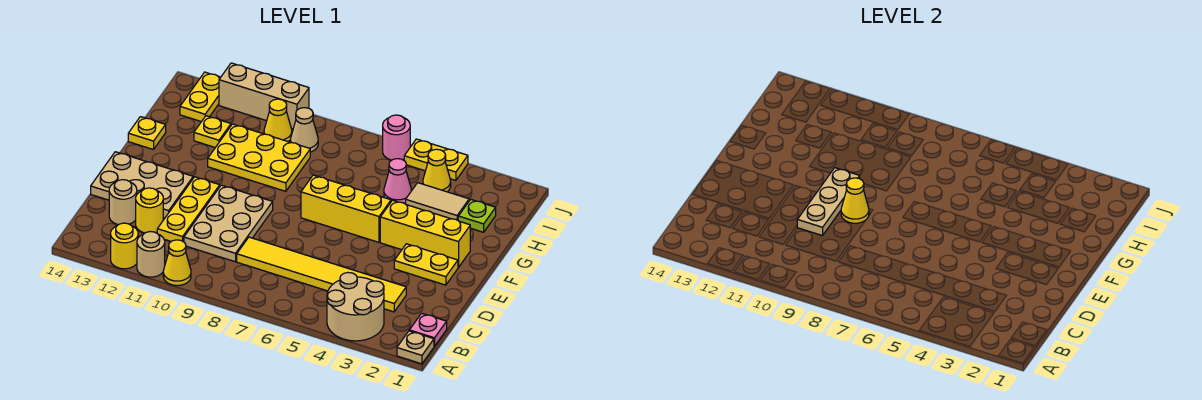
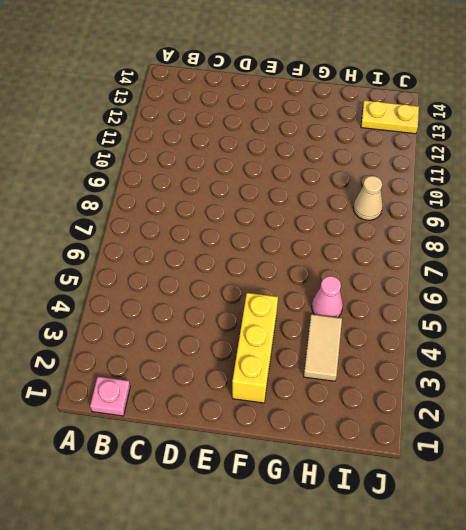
none -> tan 1x1 plate [397,331,434,364]
none -> tan 2x2 round brick [327,273,384,341]
none -> yellow 1x1 cone [163,240,191,286]
none -> tan 1x1 round brick [137,232,165,277]

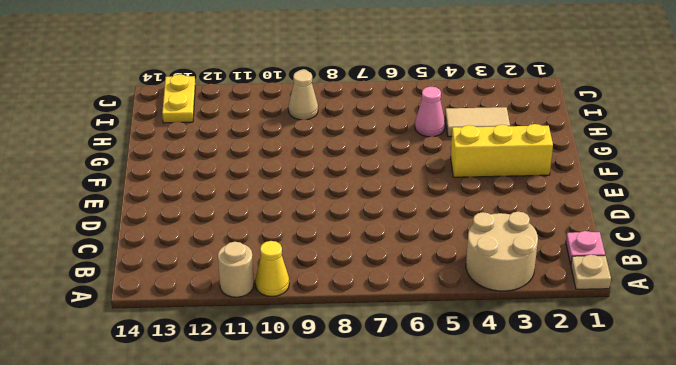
none -> yellow 1x1 round brick [111,223,138,269]
none -> yellow 1x6 tile [237,237,406,312]
none -> tan 2x3 plate [184,185,273,262]
none -> yellow 1x3 plate [157,177,220,242]

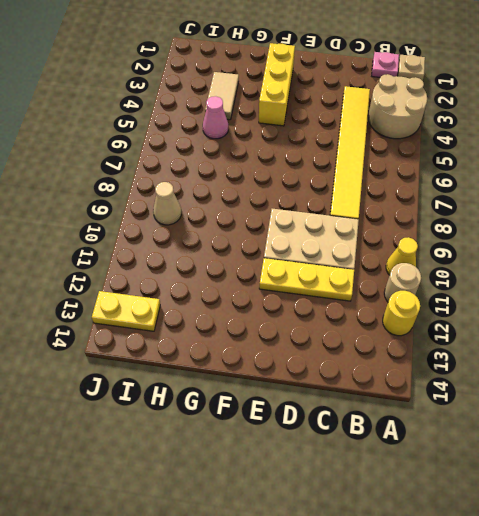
none -> yellow 1x1 round brick [136,188,163,233]
none -> tan 1x1 round brick [109,180,137,225]
none -> tan 2x3 plate [91,152,193,218]
none -> yellow 1x2 plate [394,244,458,285]

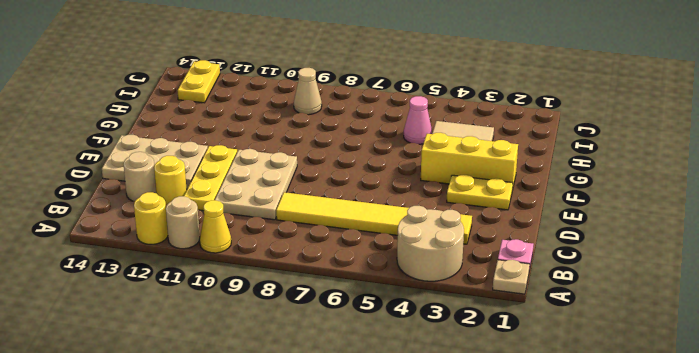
none -> yellow 1x3 brick [301,175,391,242]
none -> yellow 2x3 plate [208,124,310,191]
none -> yellow 1x1 plate [128,117,166,150]
none -> lime 1x1 plate [458,199,496,232]

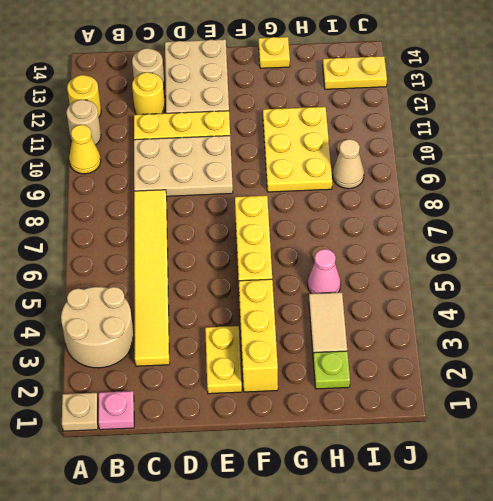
none -> yellow 1x1 plate [194,116,231,147]
none -> yellow 1x1 cone [423,149,451,192]
none -> yellow 1x1 cone [264,99,292,142]
none -> yellow 1x2 plate [404,139,468,180]

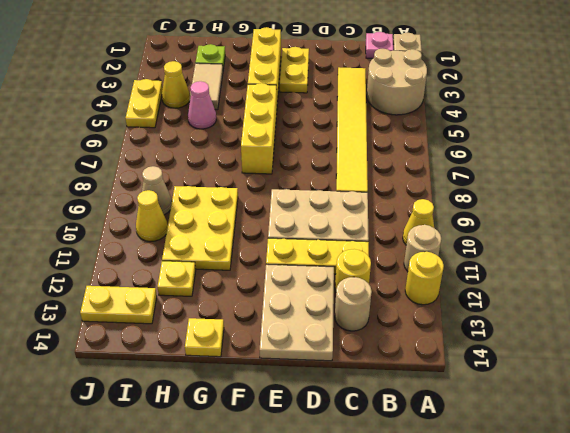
none -> pink 1x1 round brick [383,115,410,160]
none -> tan 1x3 brick [219,63,309,129]
none -> tan 1x3 plate [797,168,860,236]
none -> yellow 1x1 cone [841,178,869,223]

